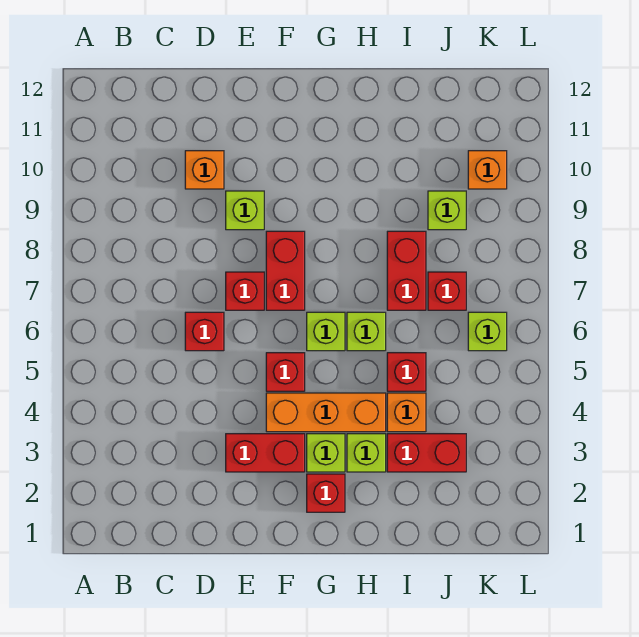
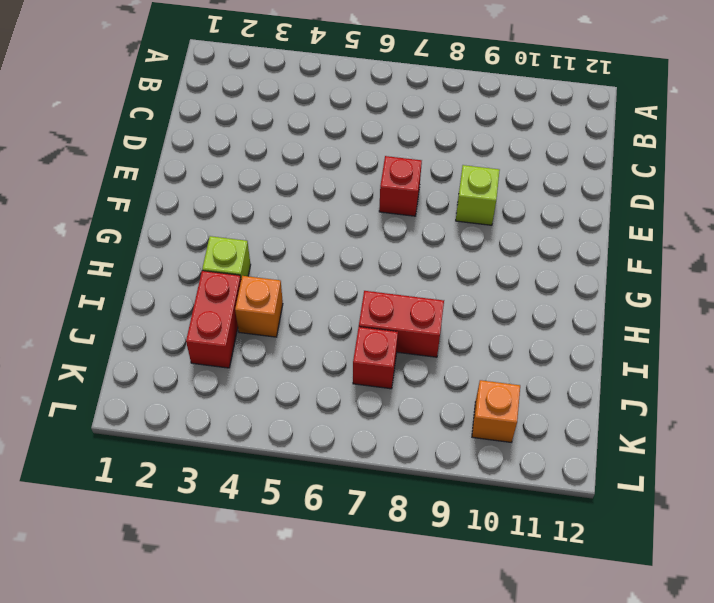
none -> red 1x1 brick [185,312,224,351]
none -> orange 1x1 brick [185,151,224,189]
none -> red 1x2 brick [226,434,305,472]

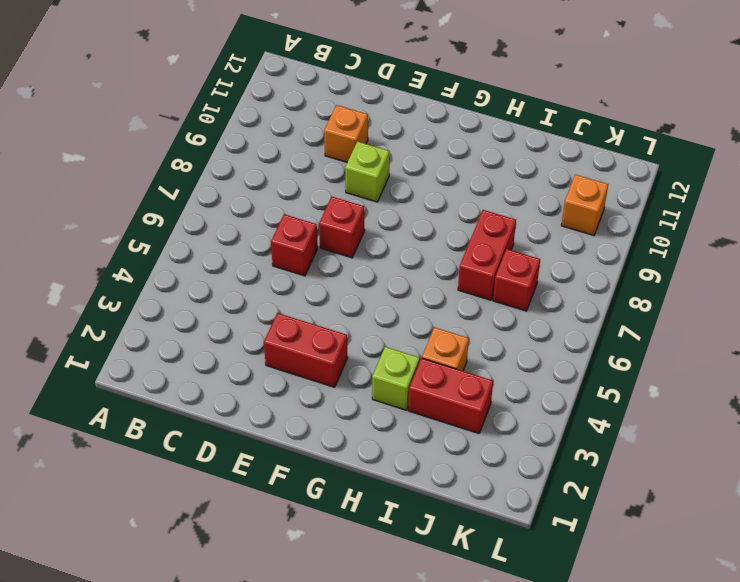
none -> orange 1x3 brick [266,393,386,432]
none -> red 1x1 brick [266,353,305,391]
none -> red 1x2 brick [266,231,305,310]

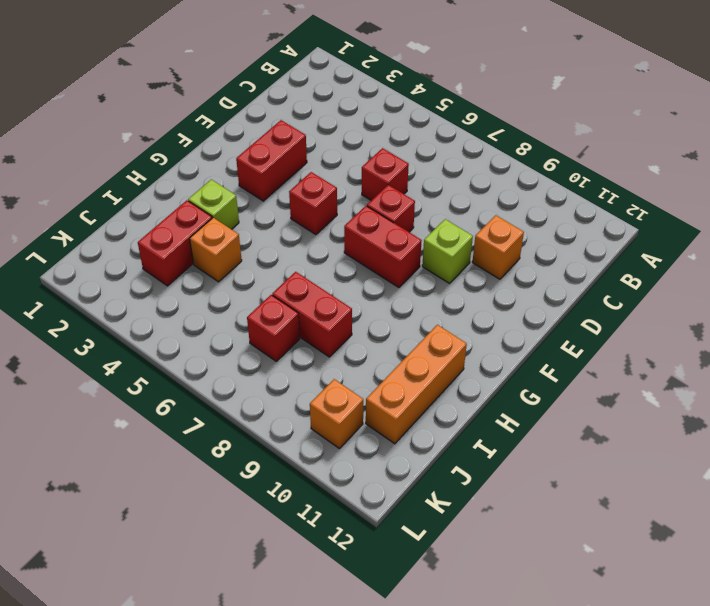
orange 1x3 brick [366,325,467,444] -> orange 1x3 brick moved to [266,393,386,432]
none -> red 1x1 brick [307,474,345,512]
none -> lime 1x1 brick [307,434,345,472]
none -> lime 1x1 brick [307,312,345,351]

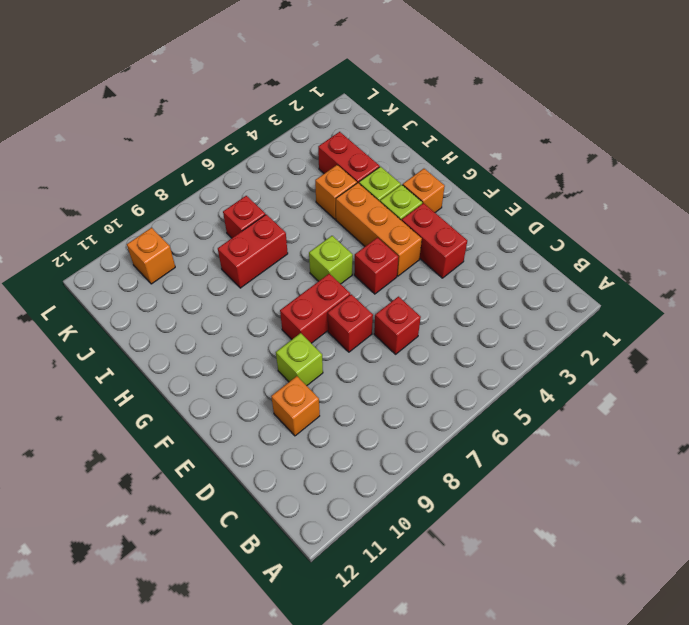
orange 1x1 brick [403,169,445,212] -> red 1x1 brick [307,474,345,512]
none -> lime 1x1 brick [347,312,386,351]
none -> red 1x1 brick [387,353,426,391]
none -> lime 1x1 brick [428,191,466,230]

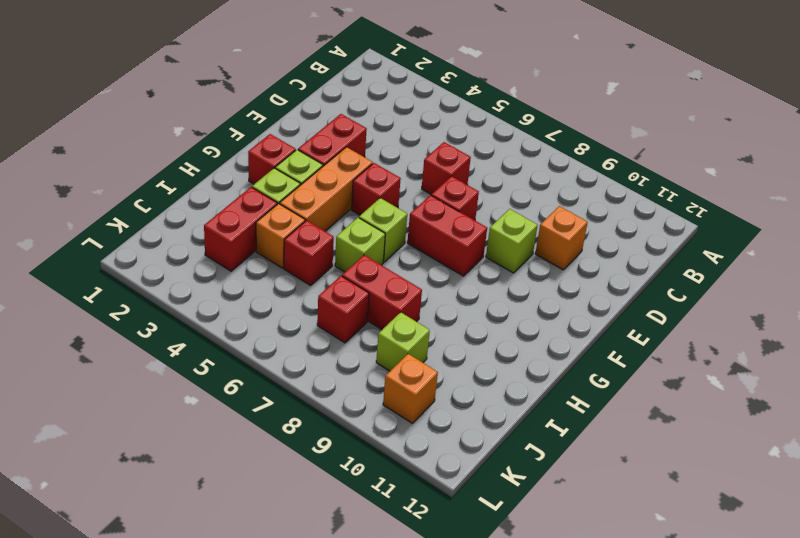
none -> lime 1x1 brick [468,312,507,351]

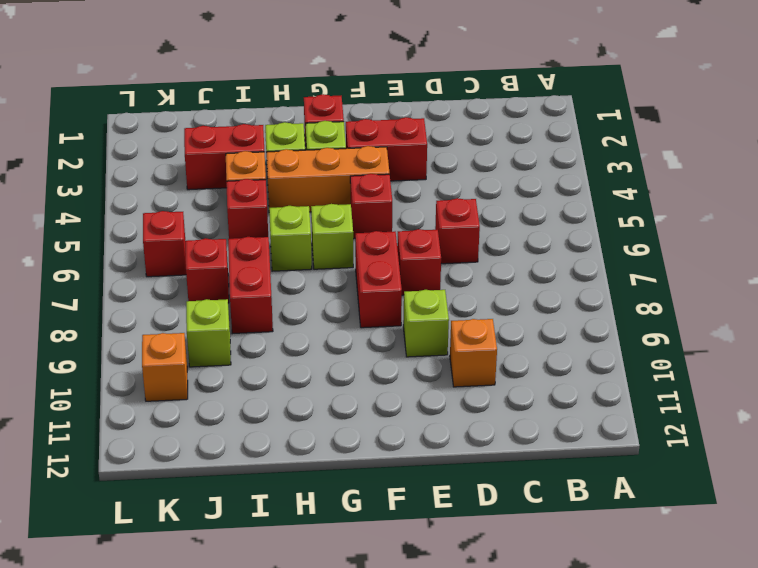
red 1x1 brick [143,211,186,277] -> lime 1x1 brick [468,312,507,351]

